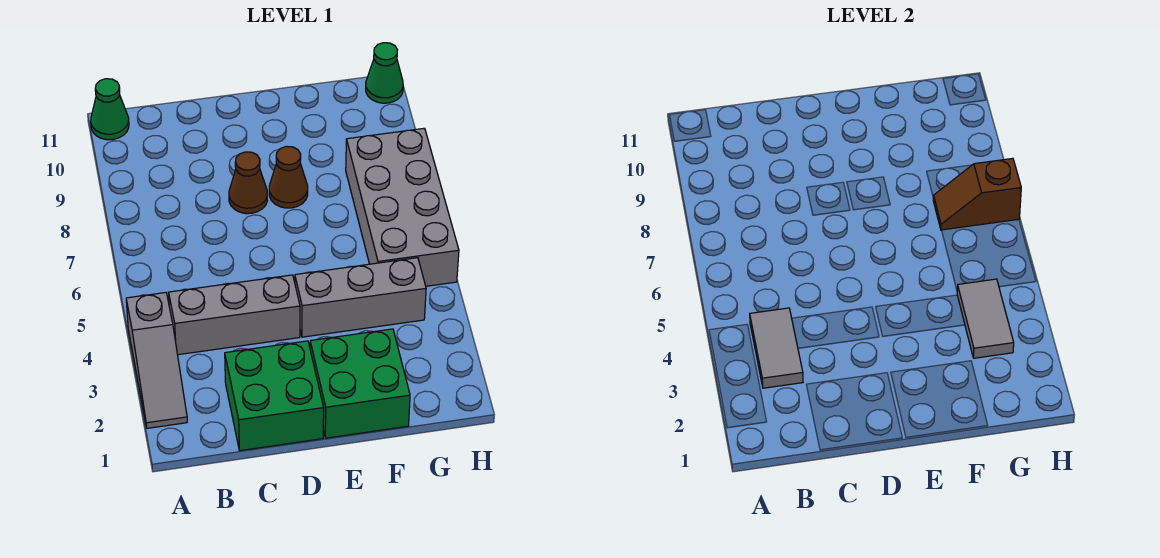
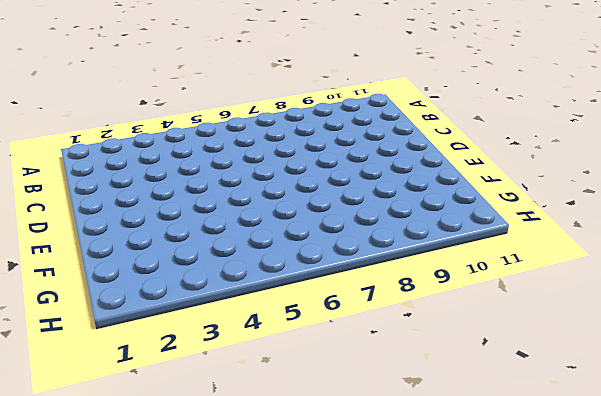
none -> grey 1x3 slope [126,293,187,428]
none -> green 1x1 cone [91,79,129,140]
none -> grey 1x3 brick [169,275,300,355]

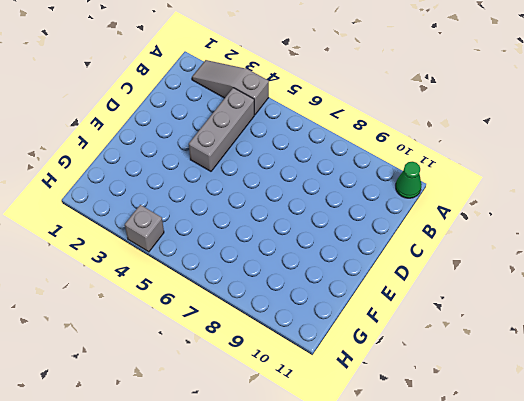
grey 1x1 brick [125,205,164,252] -> none
none -> green 2x2 brick [225,341,324,451]
none -> brown 1x1 cone [229,152,267,214]
none -> green 2x2 brick [310,329,410,438]

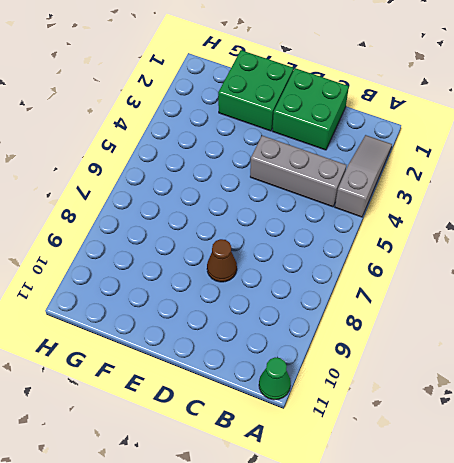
none -> grey 1x3 brick [295,258,426,337]
none -> brown 1x1 cone [269,146,308,208]
none -> grey 2x4 brick [346,128,459,286]

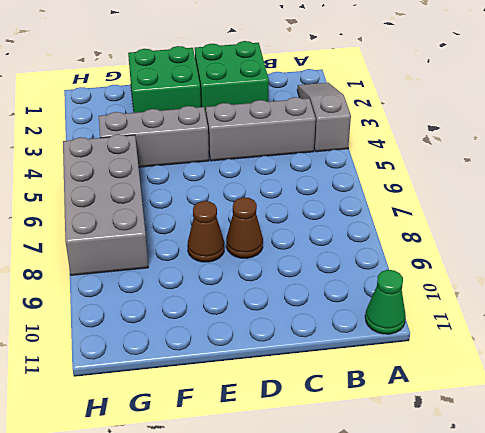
none -> green 1x1 cone [366,43,403,103]
none -> grey 1x2 tile [750,308,803,388]
none -> grey 1x2 tile [957,279,1014,358]

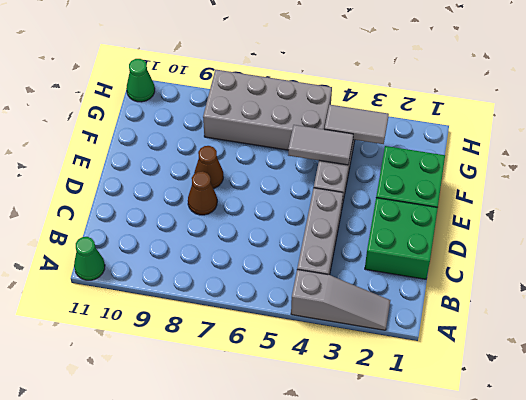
grey 1x2 tile [288,125,353,165] -> grey 1x2 tile moved to [750,308,803,388]
none -> brown 1x2 slope [933,158,1021,230]

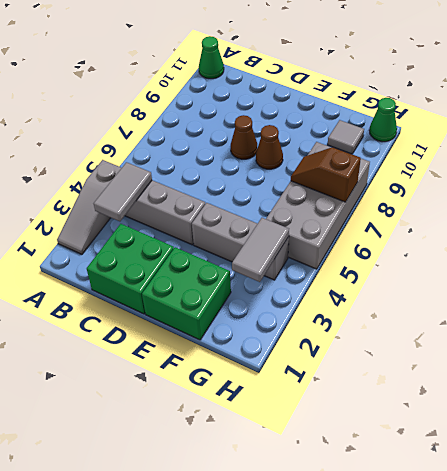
grey 1x1 tile [328,120,364,154] -> none

